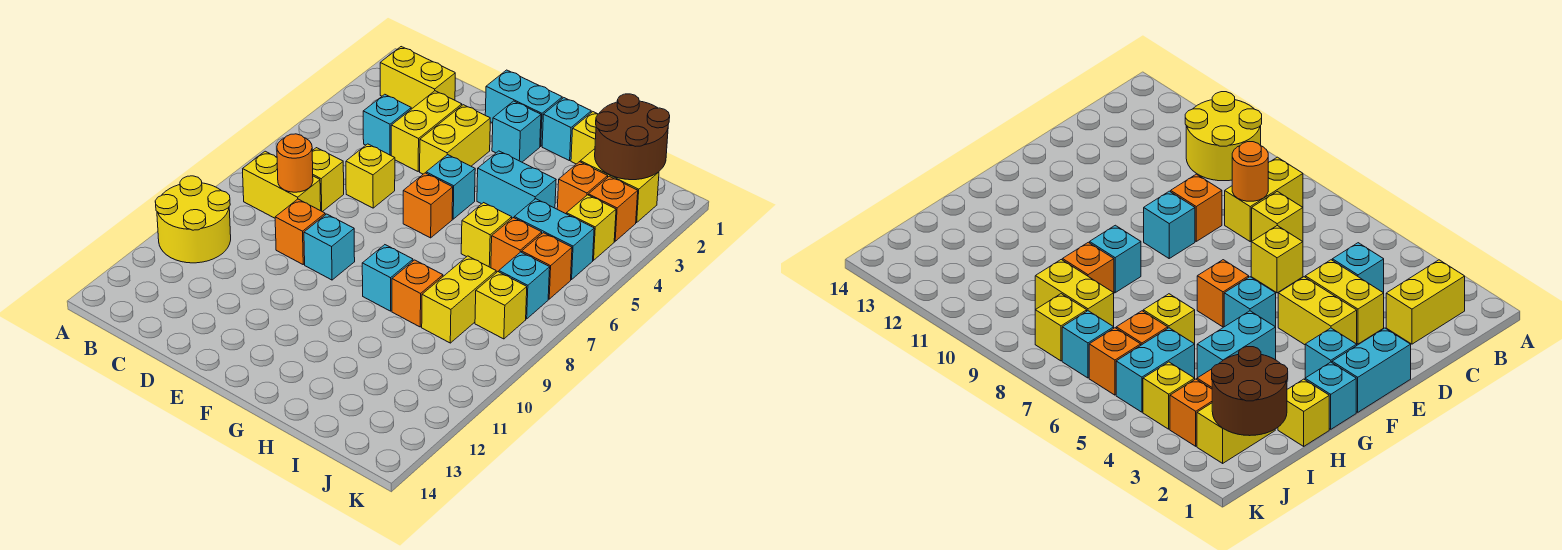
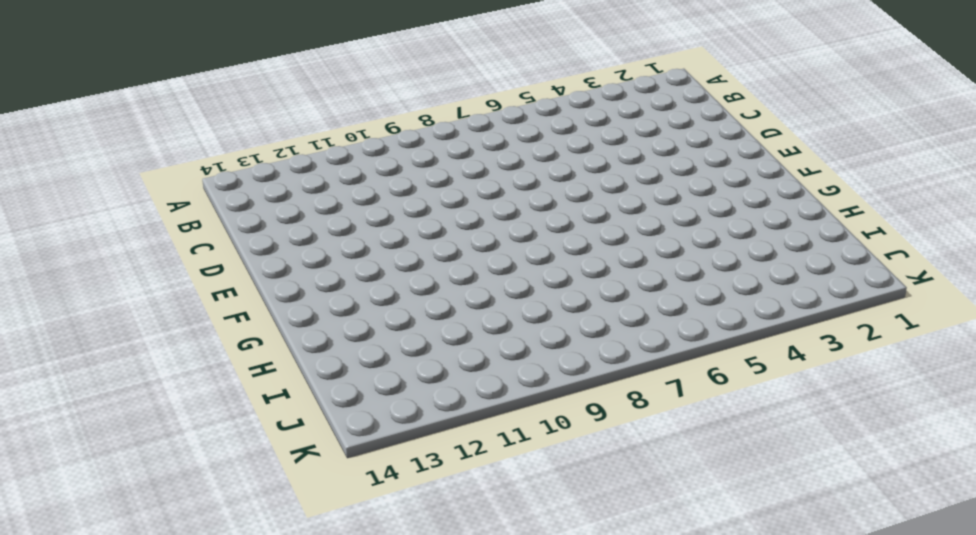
none -> yellow 2x2 round brick [155,176,231,263]
none -> yellow 1x2 brick [380,47,455,109]
none -> yellow 1x2 brick [243,151,321,218]
none -> cyan 1x1 brick [363,94,411,155]

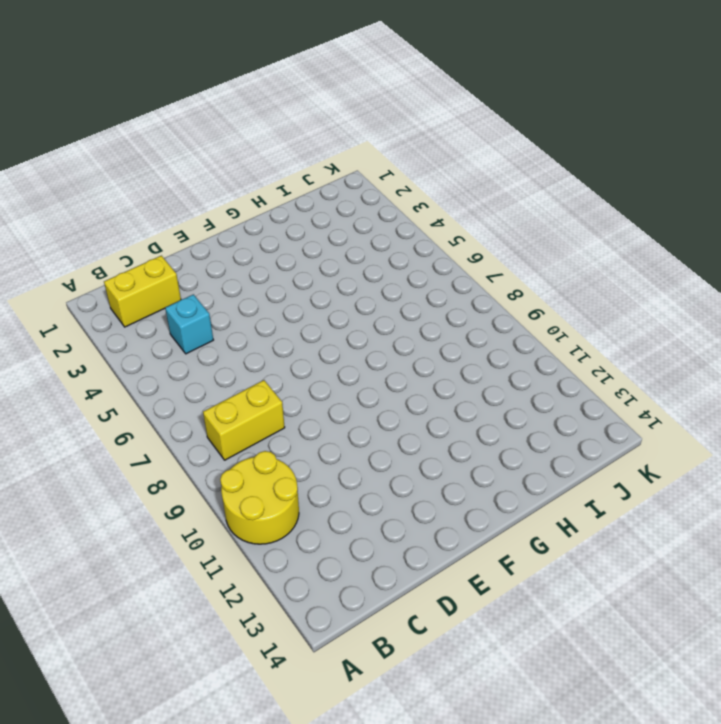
none -> yellow 1x1 brick [312,148,344,212]
none -> yellow 1x2 brick [391,91,462,171]
none -> yellow 1x1 brick [346,144,395,208]
none -> orange 1x1 brick [275,199,325,264]

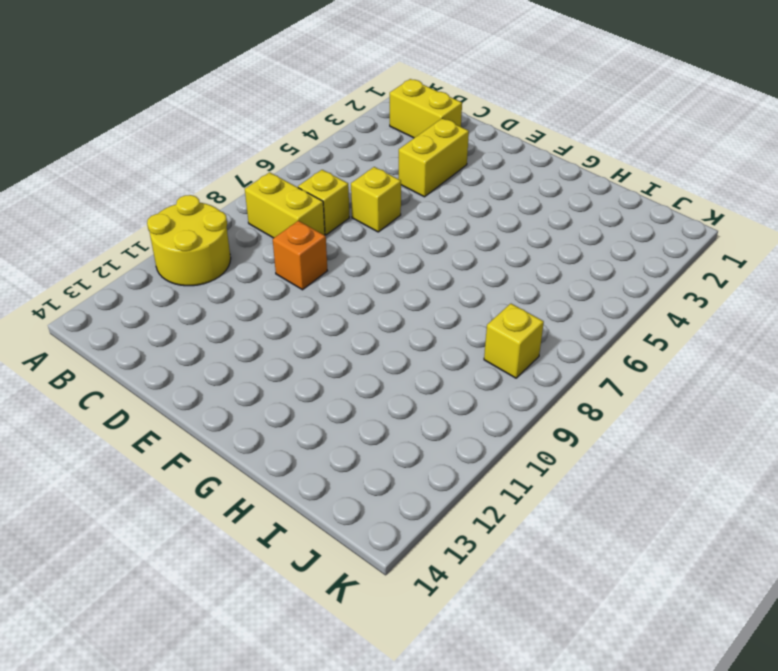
none -> cyan 1x1 brick [363,94,411,155]
none -> cyan 1x2 brick [485,70,562,147]
none -> yellow 1x2 brick [420,105,490,174]
none -> cyan 1x1 brick [304,214,355,280]

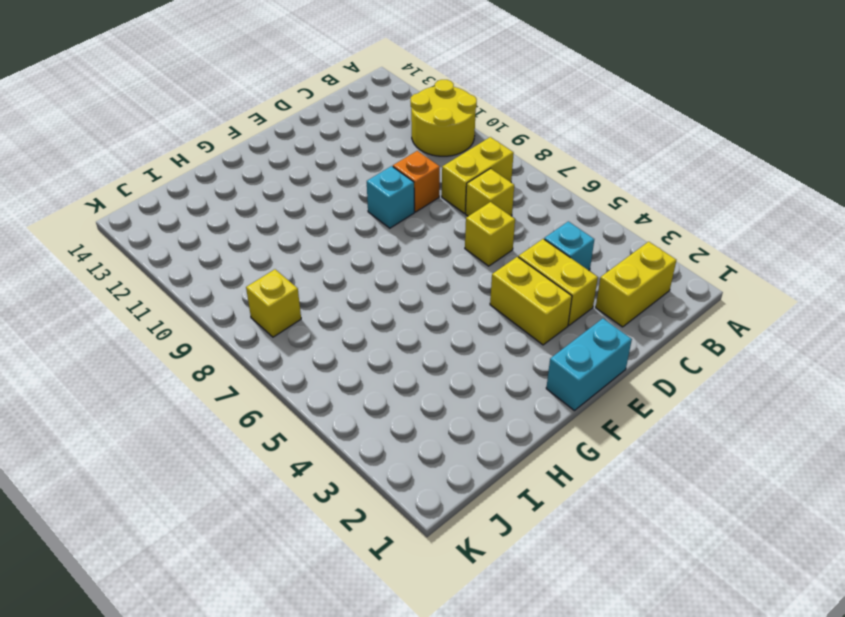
none -> cyan 1x1 brick [492,101,541,162]
none -> cyan 1x1 brick [426,155,475,219]
none -> orange 1x1 brick [403,173,453,238]
none -> cyan 1x1 brick [542,98,591,161]

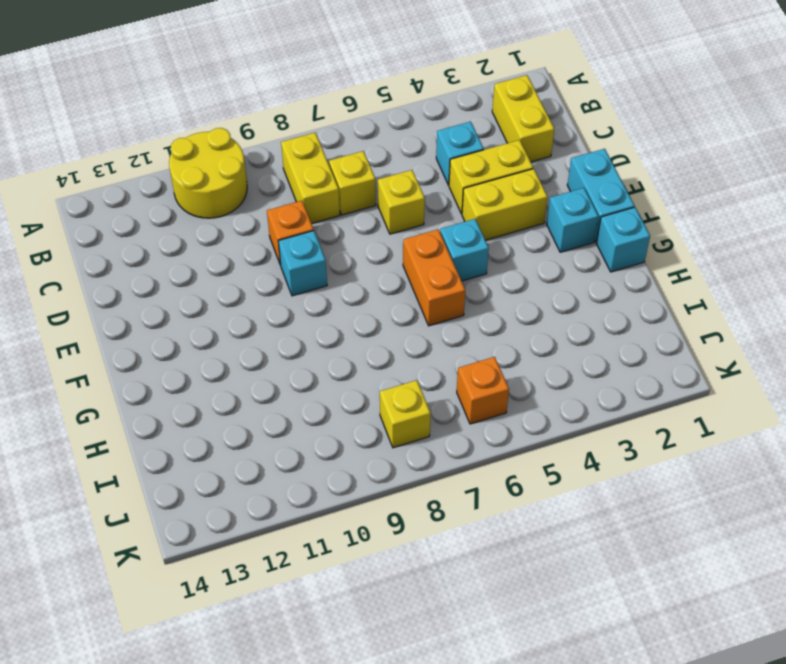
orange 1x2 brick [403,229,465,326] -> orange 1x1 brick [403,173,453,238]
none -> cyan 1x2 brick [477,151,556,218]
none -> cyan 1x1 brick [362,245,413,311]
none -> yellow 1x1 brick [571,112,598,164]
none -> yellow 1x1 brick [461,203,512,268]

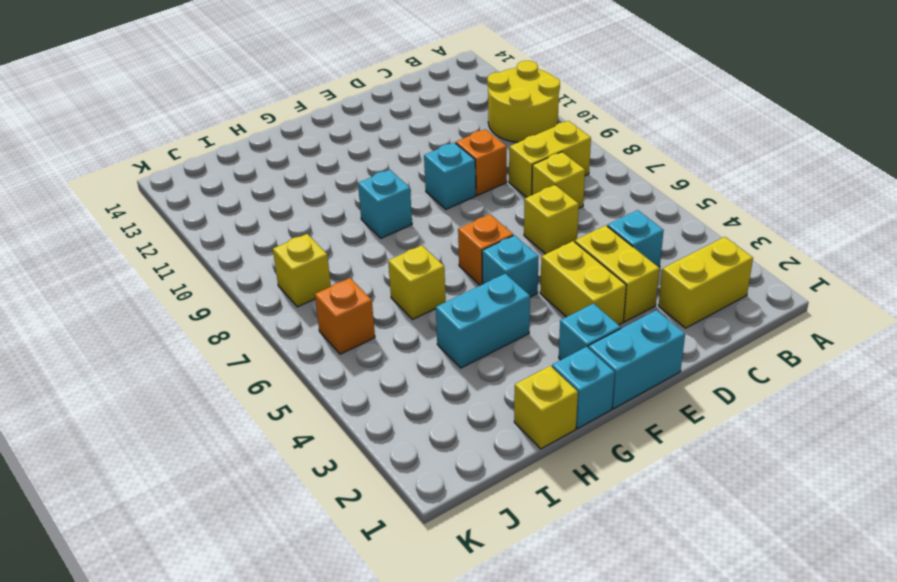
none -> orange 1x1 brick [392,260,443,327]
none -> yellow 1x2 brick [580,149,659,223]
none -> orange 1x1 brick [557,162,608,214]
none -> cyan 1x2 brick [514,199,594,280]

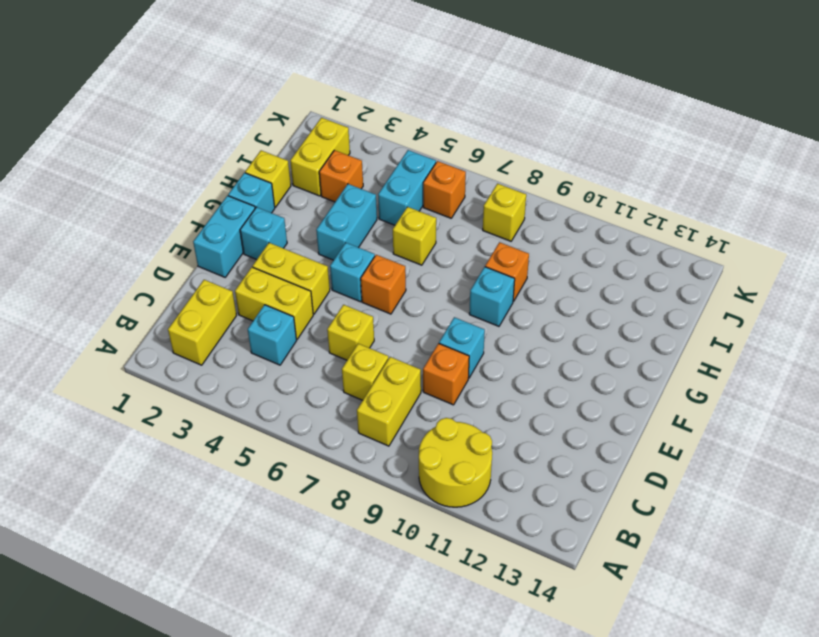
none -> orange 1x1 brick [491,218,542,272]
none -> yellow 1x2 brick [422,256,496,343]
none -> orange 1x1 brick [588,176,638,241]
none -> yellow 1x1 brick [567,195,616,260]

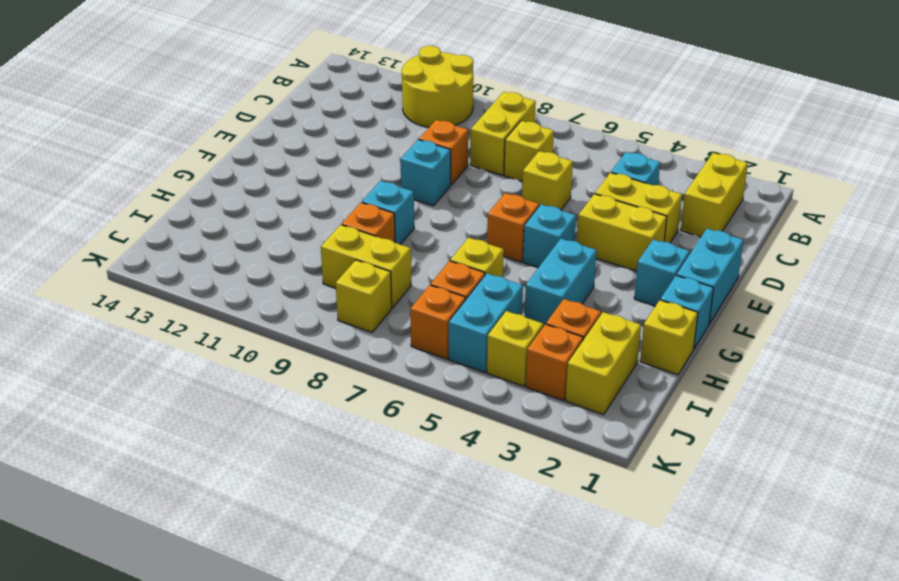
none -> cyan 1x1 brick [499,252,550,319]
none -> orange 1x1 round brick [277,134,313,192]
none -> brown 2x2 round brick [595,94,670,180]

